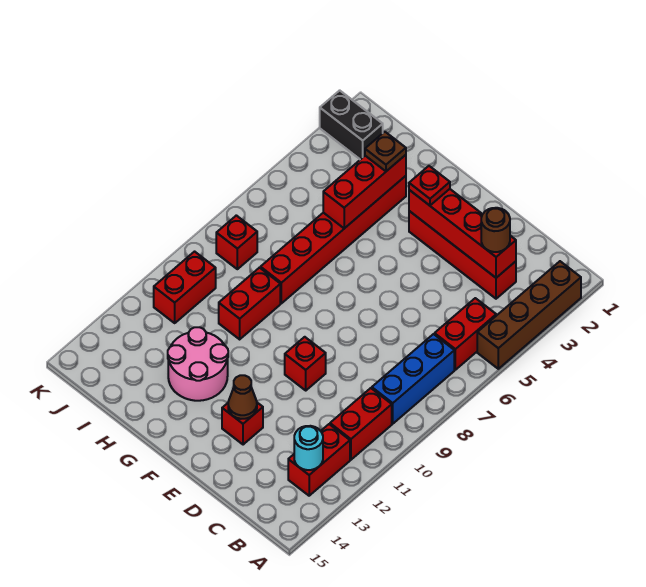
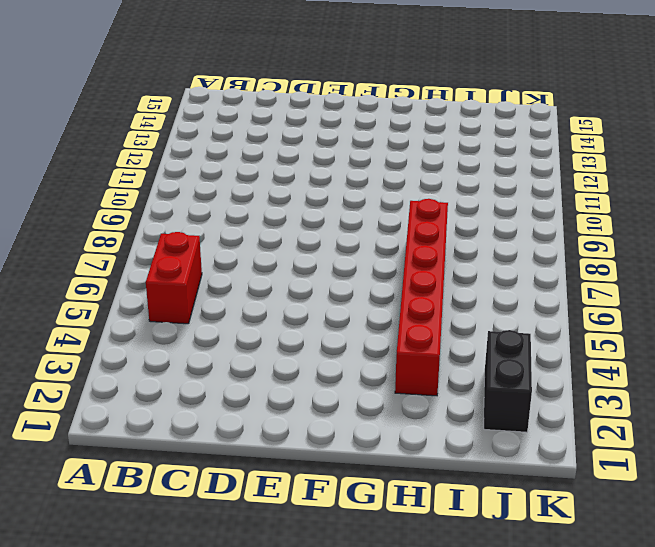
black 1x2 brick [484,330,532,432] -> black 1x2 brick turned to [320,90,383,159]
none -> brown 1x4 brick [477,261,581,369]
none -> blue 1x3 brick [372,334,454,424]
none -> red 1x2 brick [330,388,392,460]

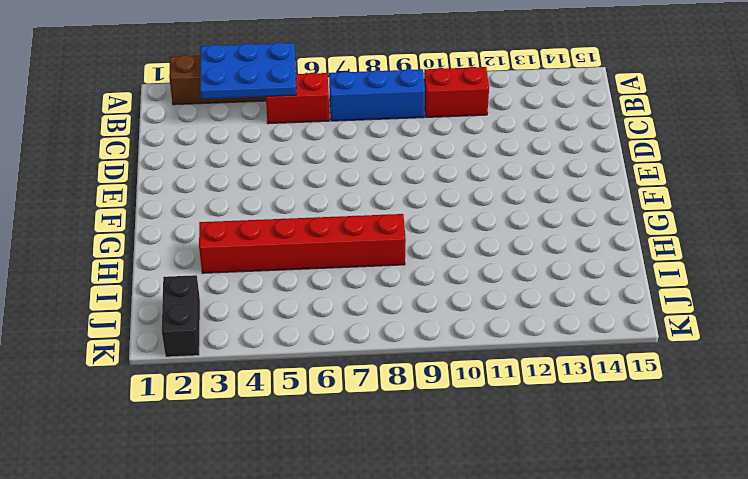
blue 2x3 plate [200,42,296,99] -> none
none -> red 1x2 brick [288,424,350,496]
none -> red 1x4 brick [409,211,516,299]
none -> red 1x1 brick [285,337,326,390]

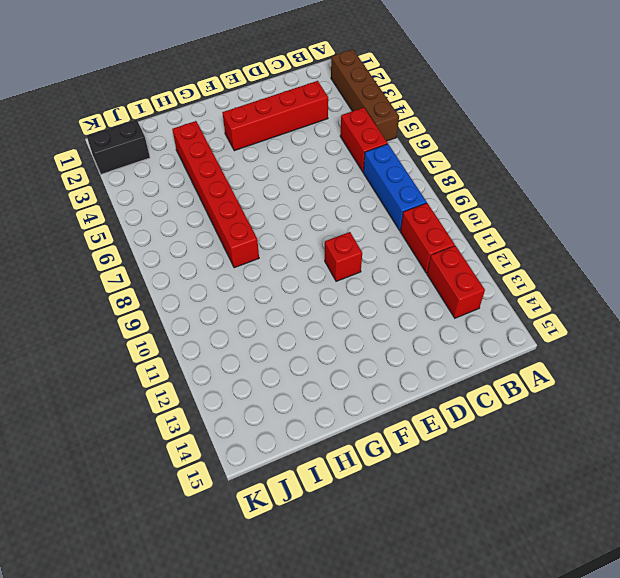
none -> red 1x1 brick [222,403,263,445]
none -> pink 2x2 round brick [168,327,228,401]
none -> red 1x2 brick [219,268,280,339]

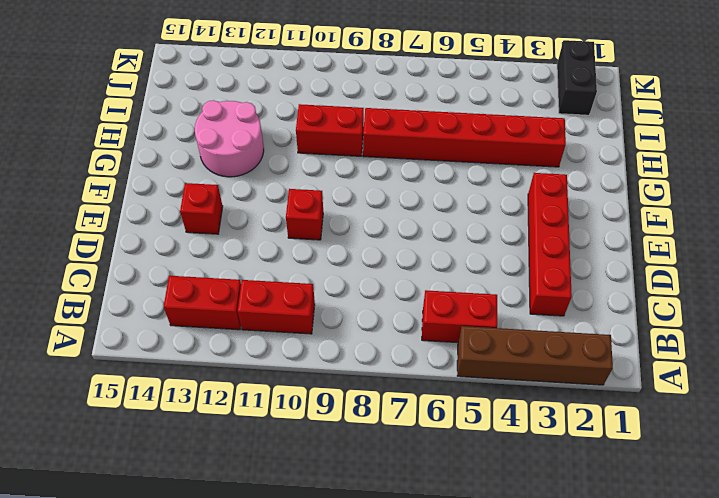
none -> blue 1x3 brick [372,334,454,424]
none -> red 1x1 brick [216,215,257,269]
none -> red 1x2 brick [154,252,216,323]

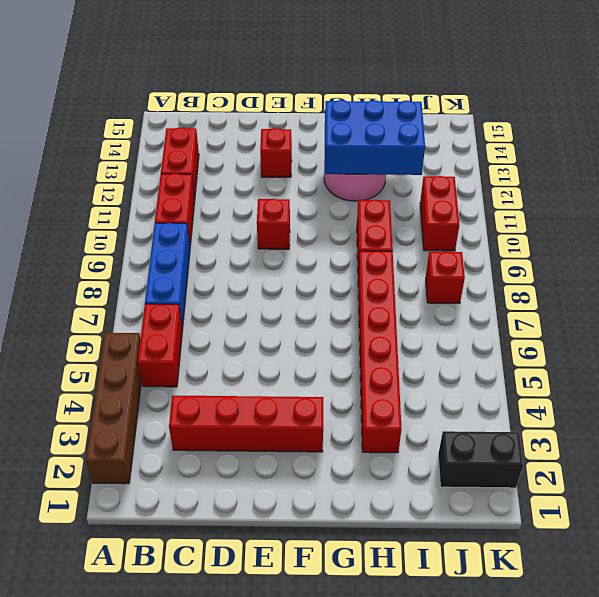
blue 2x3 brick [325,100,425,175] -> none
none -> cyan 1x1 round brick [294,426,323,470]
none -> red 1x4 brick [409,189,516,278]
none -> brown 1x1 cone [228,375,257,419]

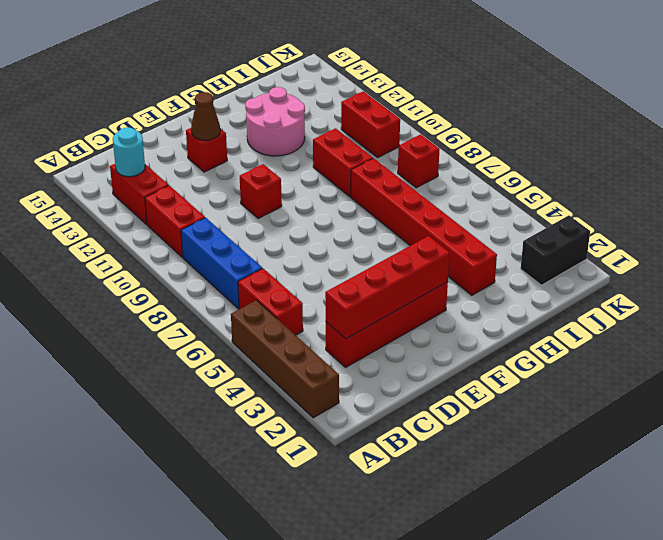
none -> red 1x3 brick [323,155,406,228]
none -> brown 1x1 round brick [481,208,510,252]
none -> red 1x1 plate [409,166,450,205]

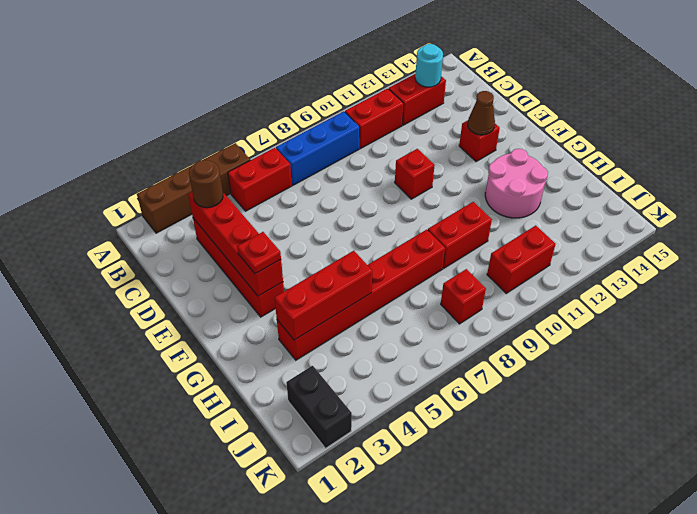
none -> brown 1x1 plate [365,132,406,171]

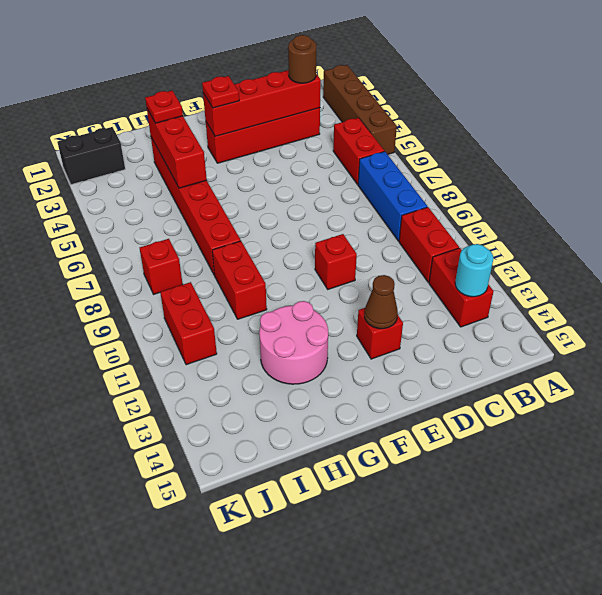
red 1x1 plate [145,91,183,123] -> brown 1x1 plate [365,132,406,171]

